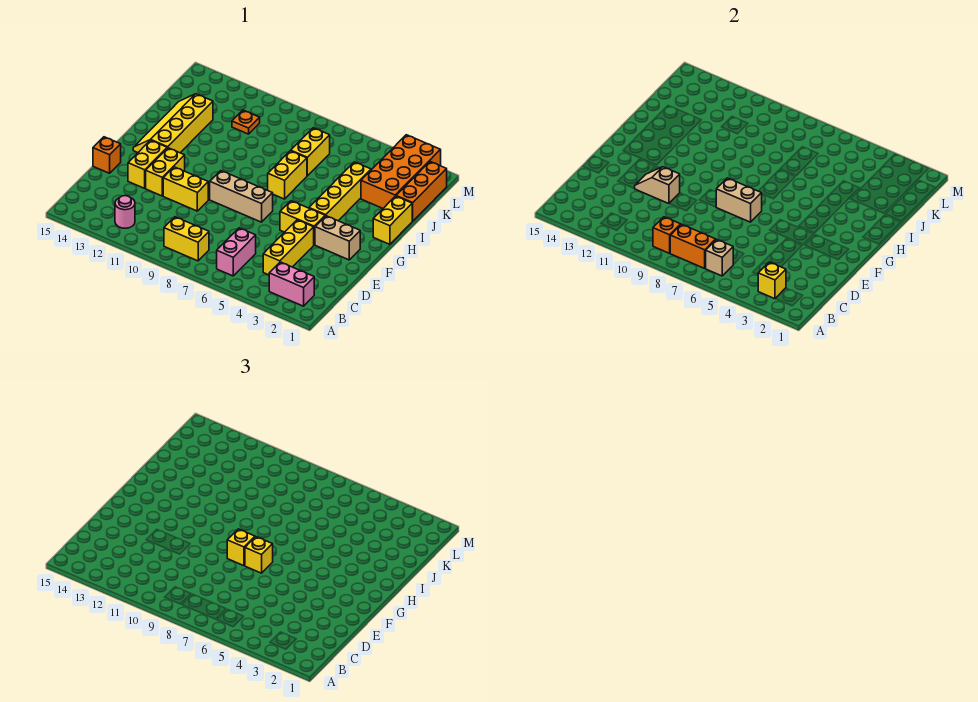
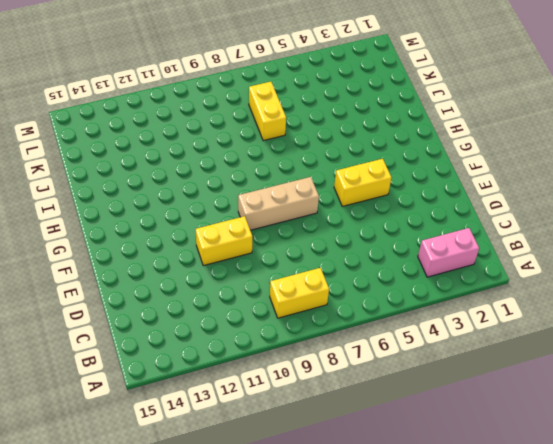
none -> pink 1x2 brick [217,228,256,276]
none -> pink 1x1 round brick [115,196,135,228]
none -> yellow 1x3 brick [263,220,314,275]

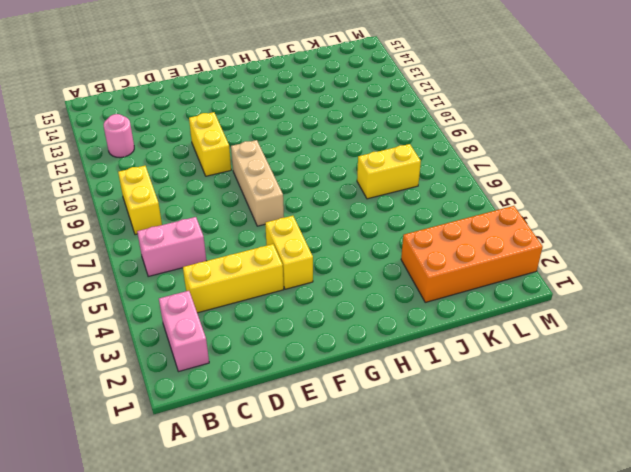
none -> yellow 1x2 brick [146,148,185,196]
none -> yellow 1x2 brick [128,140,167,188]
none -> orange 1x1 brick [93,137,121,173]

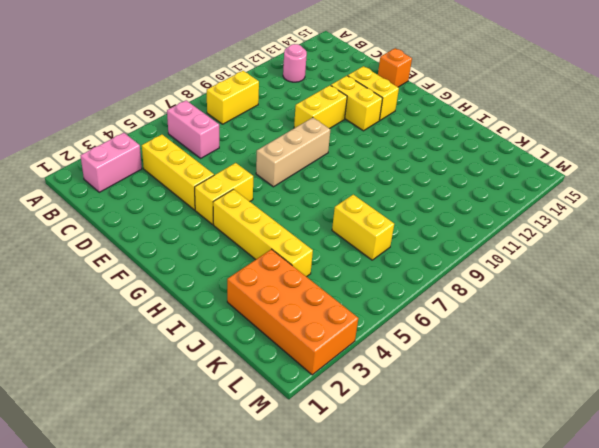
none -> tan 1x2 brick [315,216,360,260]
none -> yellow 2x4 slope [133,94,213,153]
none -> yellow 1x2 brick [373,196,412,244]

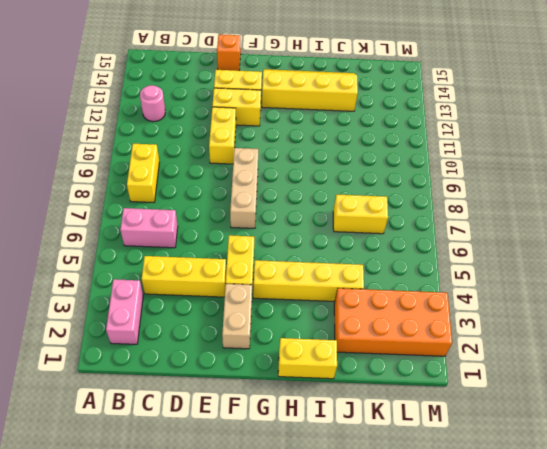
none -> yellow 1x2 brick [268,151,307,199]
none -> orange 1x3 brick [396,162,447,221]
none -> orange 1x1 plate [232,110,260,134]

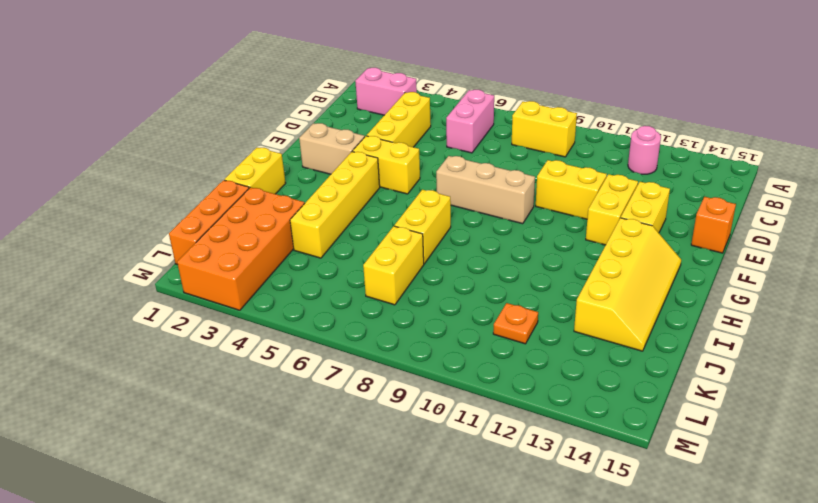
none -> yellow 1x1 brick [758,262,786,299]
none -> tan 1x1 brick [706,239,733,276]
none -> orange 1x2 brick [670,224,716,268]

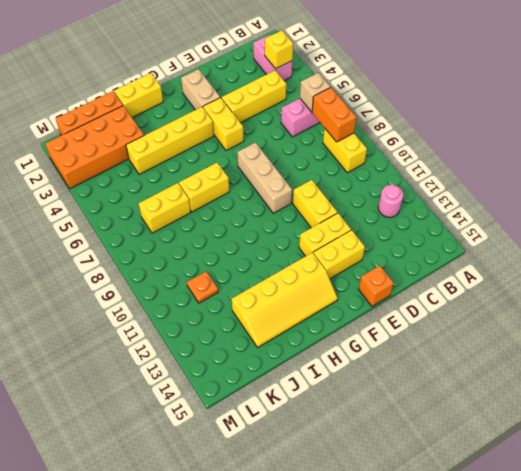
none -> orange 1x1 brick [653,217,681,253]
none -> tan 1x2 slope [634,167,680,204]
none -> tan 1x2 brick [716,178,762,222]

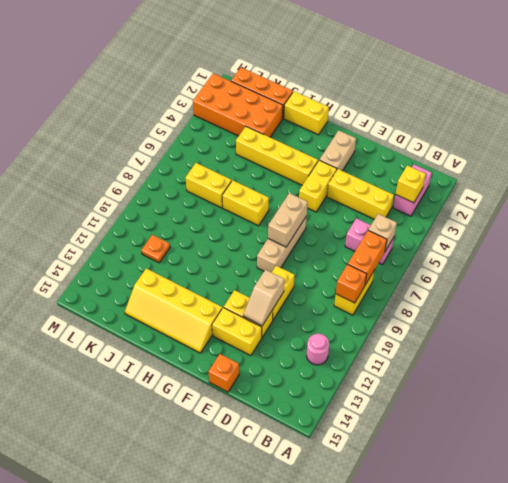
none -> yellow 1x1 brick [245,537,273,573]
none -> yellow 1x1 brick [227,529,255,566]

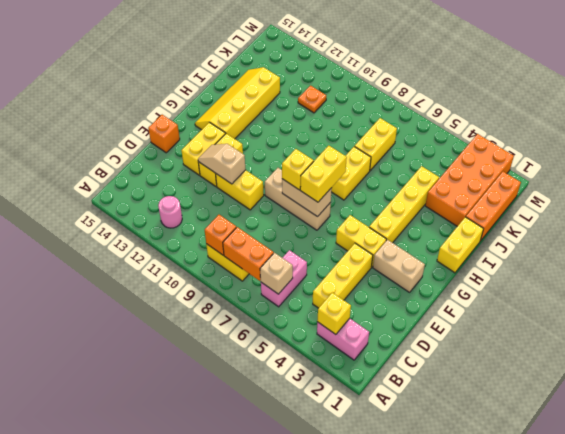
yellow 1x2 brick [300,146,347,202] -> yellow 1x1 brick [245,537,273,573]

